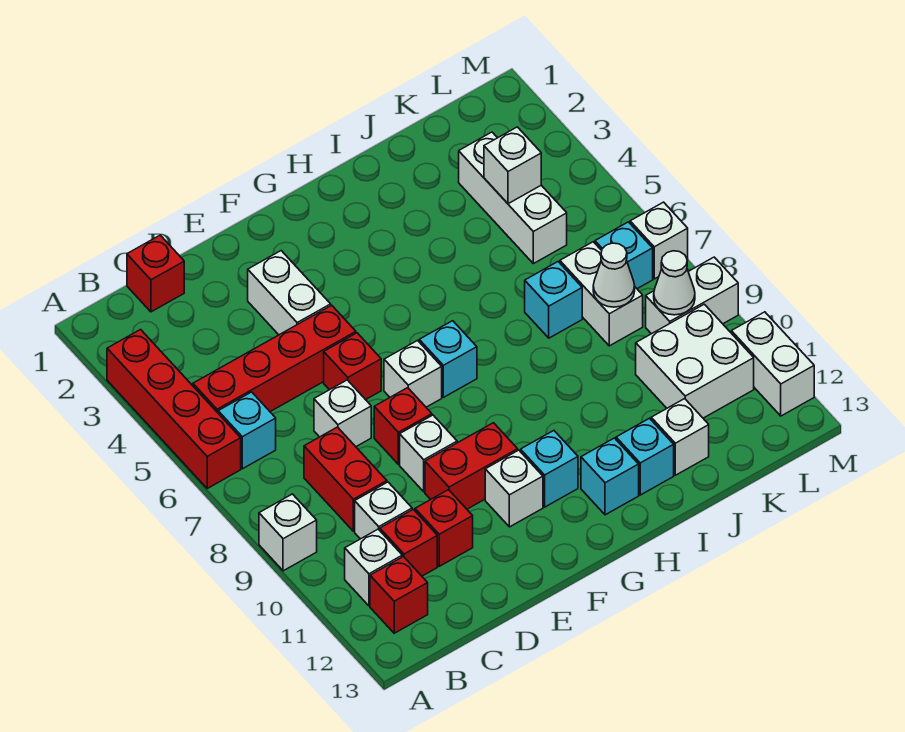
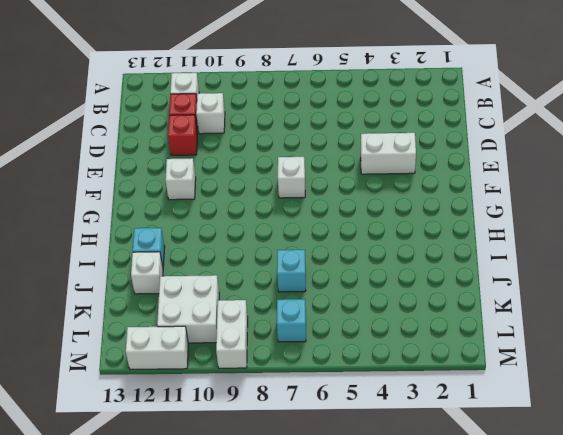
none -> red 1x4 brick [107,330,241,488]
none -> white 1x1 brick [259,494,317,571]
none -> red 1x4 brick [193,305,356,413]
none -> cyan 1x1 brick [218,392,276,469]

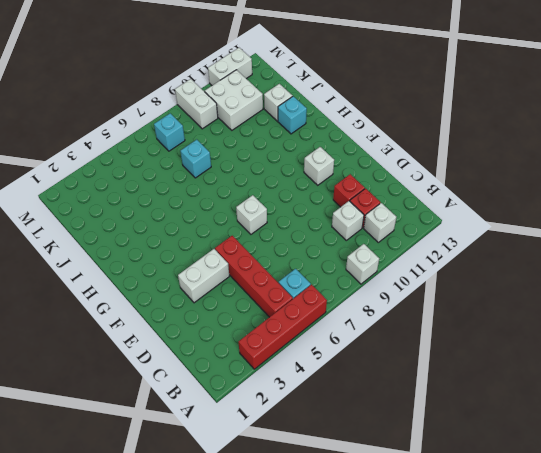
none -> red 1x1 brick [370,557,428,633]
none -> red 1x1 brick [127,235,184,312]
none -> red 1x2 brick [304,427,387,531]
none -> white 1x1 brick [314,380,371,447]

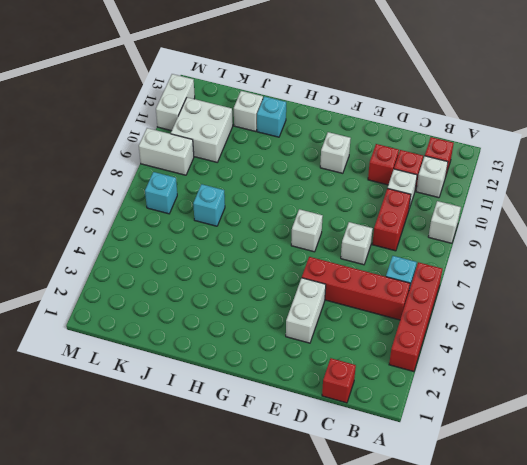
none -> red 1x1 brick [324,333,381,400]
none -> red 1x1 brick [374,388,432,464]
none -> white 1x1 brick [400,415,457,492]
none -> red 1x2 brick [425,423,518,509]

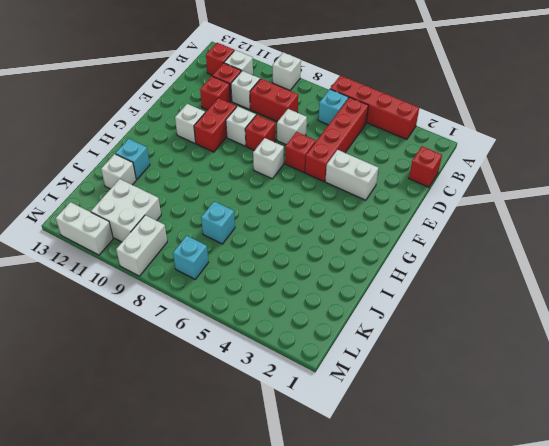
none -> cyan 1x1 brick [419,321,477,397]
none -> cyan 1x1 brick [521,431,578,507]
none -> cyan 1x1 brick [581,438,639,515]
none -> white 1x3 brick [459,132,567,264]

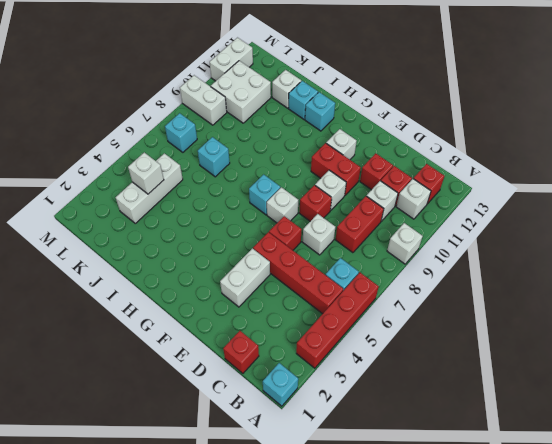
cyan 1x1 brick [263,363,298,406] -> cyan 1x1 brick moved to [521,431,578,507]
none -> white 1x2 brick [560,242,643,346]
none -> white 1x1 brick [630,202,688,279]
none -> white 1x1 cone [593,243,635,307]
none -> white 1x1 cone [654,251,695,315]

